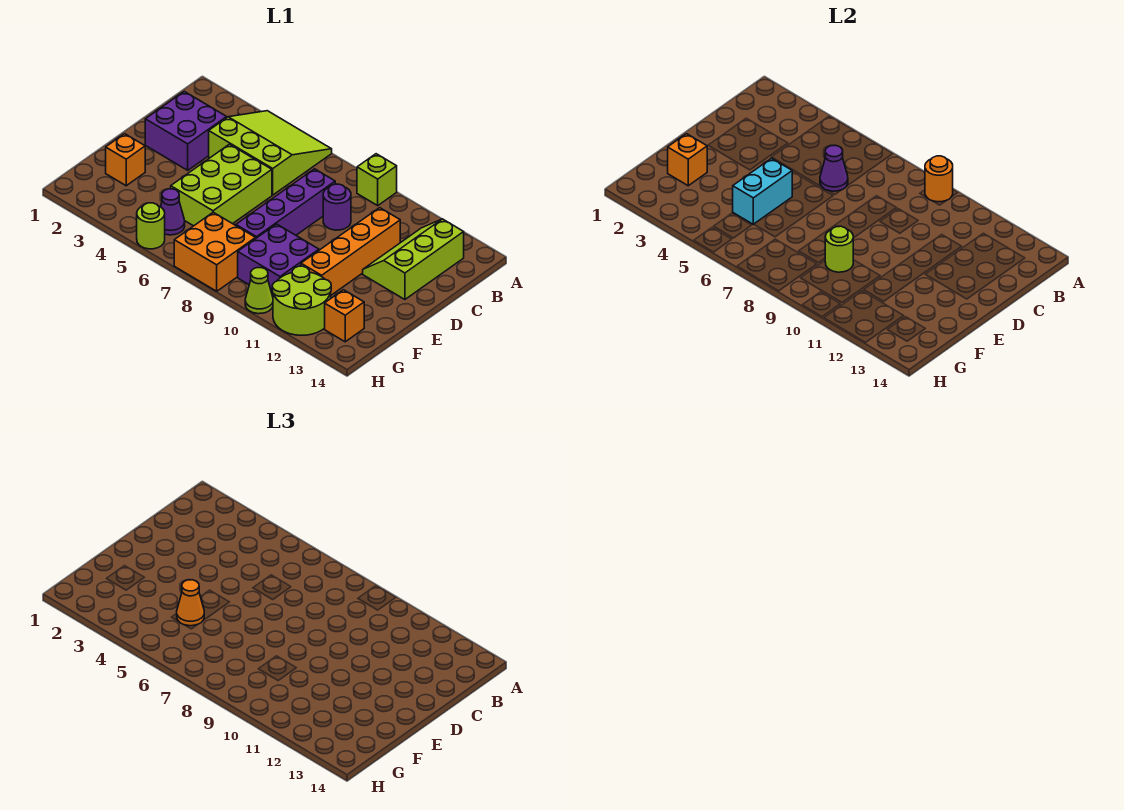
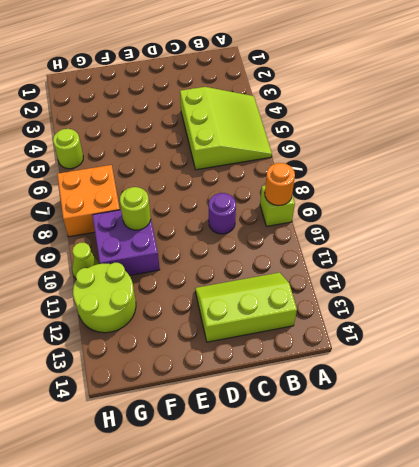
none -> purple 2x2 brick [145,91,227,170]
none -> purple 1x4 brick [236,169,335,238]
none -> orange 1x4 brick [301,208,400,295]

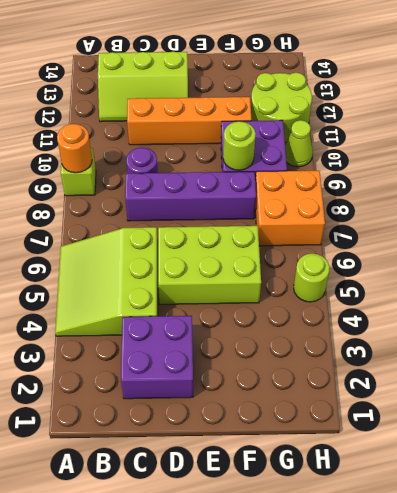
none -> orange 1x1 brick [106,134,145,186]
none -> purple 1x1 cone [161,189,185,235]
none -> orange 1x1 brick [325,290,364,342]

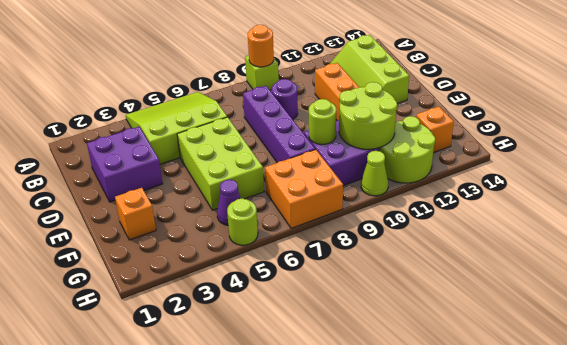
lime 2x2 round brick [339,82,397,149] -> none
none -> purple 1x1 cone [820,145,848,191]
none -> cyan 1x2 brick [733,158,792,224]
none -> orange 1x1 brick [668,134,707,186]

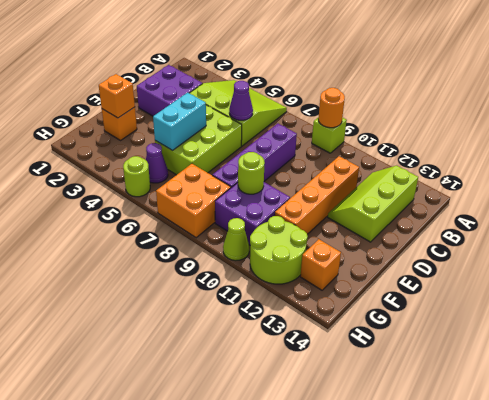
none -> purple 1x1 round brick [323,184,351,230]
none -> orange 1x1 cone [177,580,204,626]

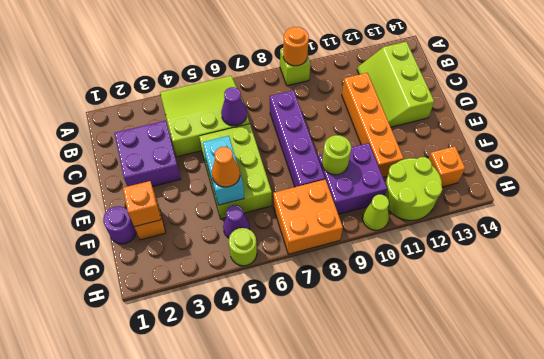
purple 1x1 round brick [103,206,136,244] -> purple 1x1 round brick moved to [323,184,351,230]

